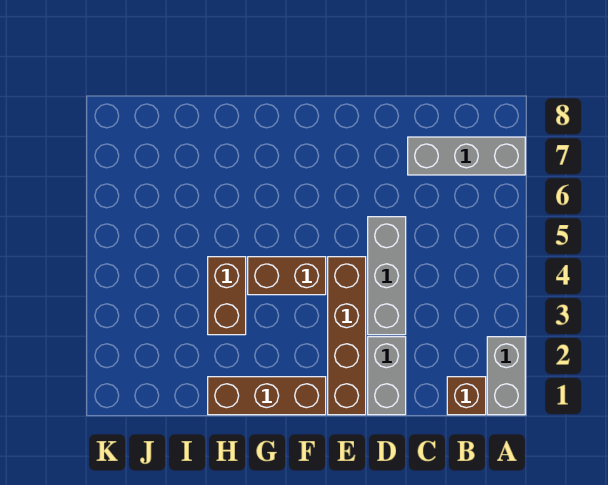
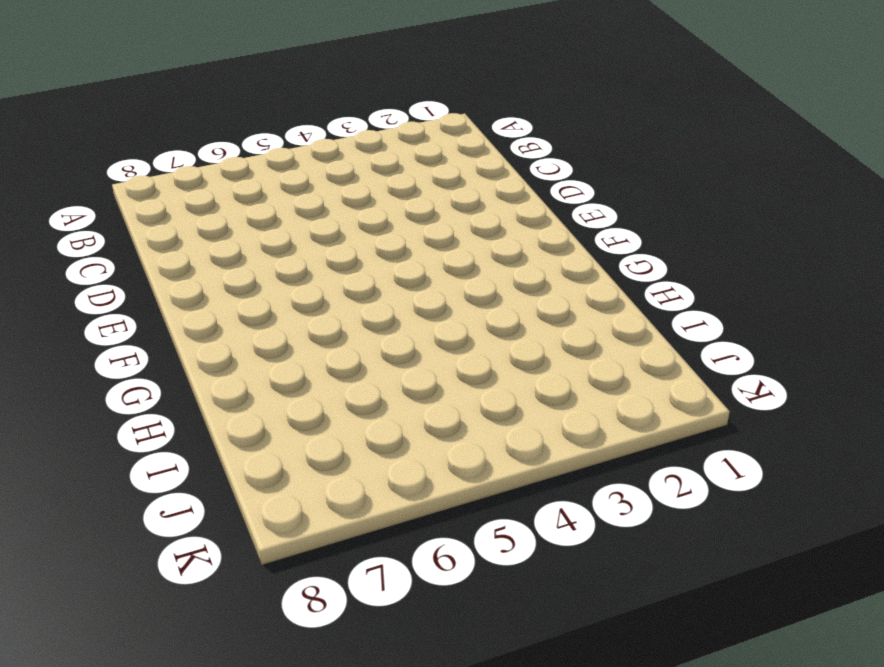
none -> grey 1x2 brick [487,337,525,415]
none -> grey 1x3 brick [408,137,525,175]

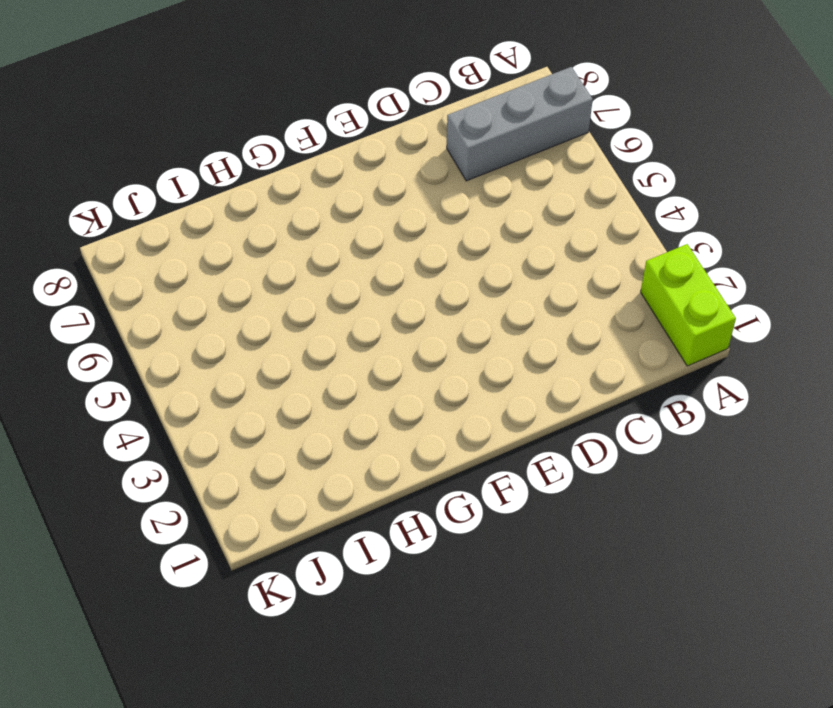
lime 1x2 brick [641,244,736,366] -> grey 1x2 brick [487,337,525,415]
none -> brown 1x1 brick [447,377,486,415]
none -> grey 1x2 brick [368,337,406,415]

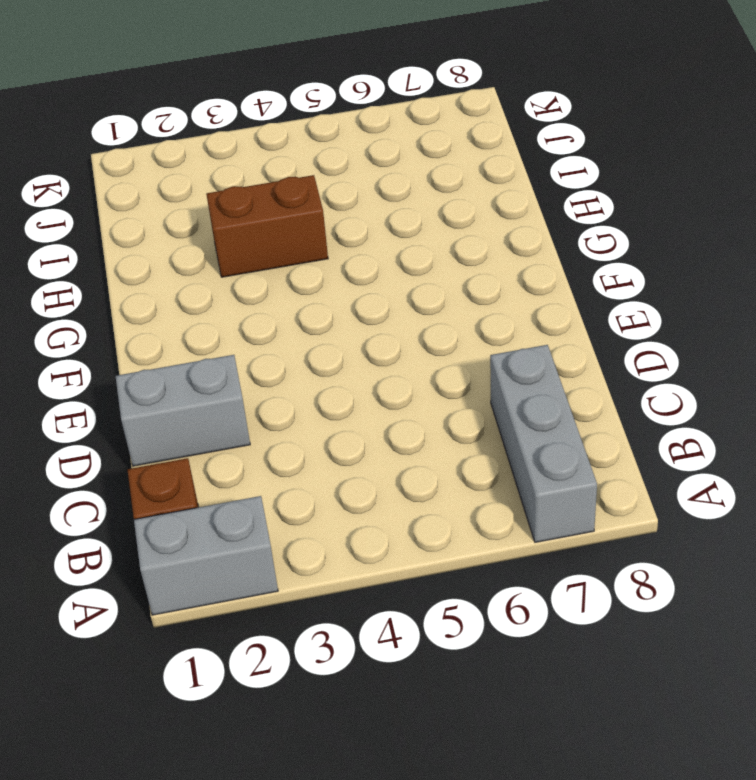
none -> grey 1x3 brick [368,217,406,335]
none -> brown 1x4 brick [328,257,366,415]

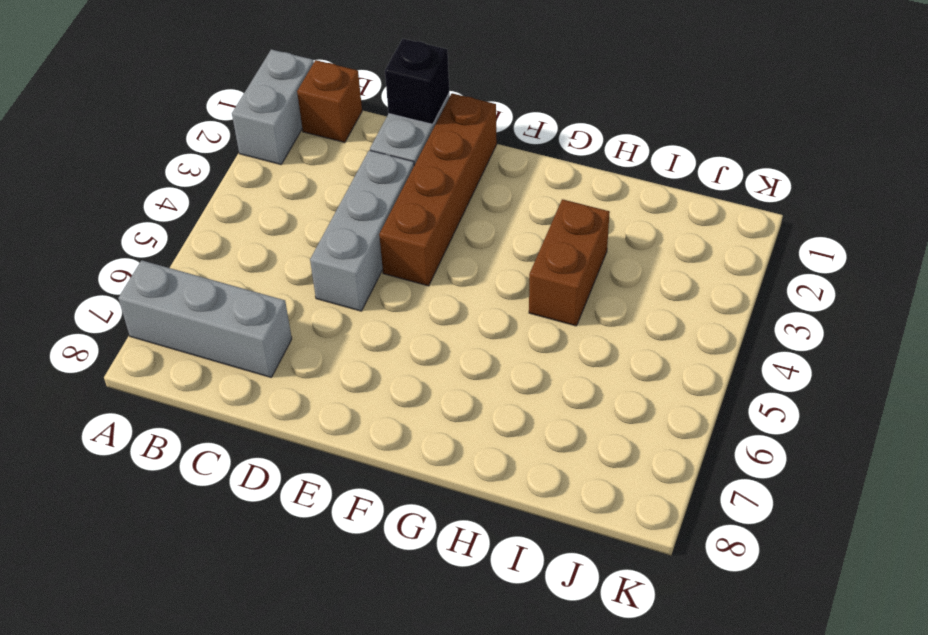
black 1x1 brick [385,39,449,124] -> none
none -> brown 1x3 brick [208,377,326,415]
none -> brown 1x2 brick [248,257,326,295]

